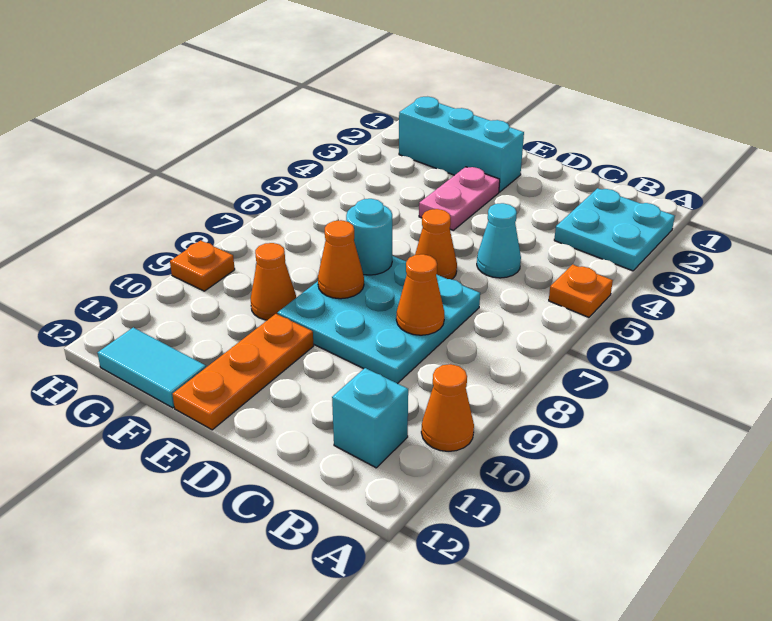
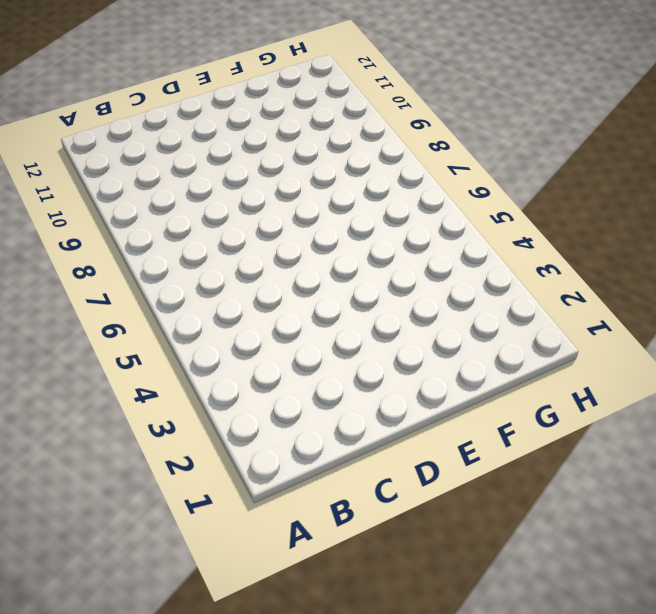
none -> cyan 2x2 plate [554,188,675,271]
none -> orange 1x1 plate [549,264,613,317]
none -> orange 1x1 cone [421,364,474,451]

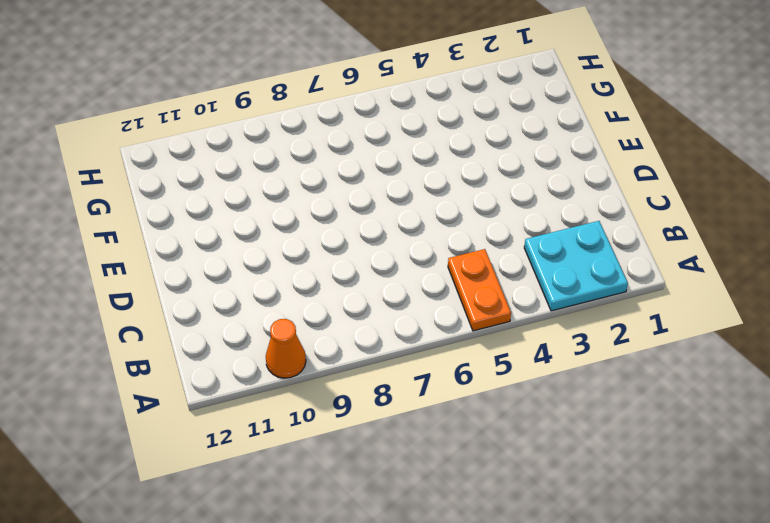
orange 1x2 plate [448,249,511,331] -> orange 1x1 plate [549,264,613,317]
none -> cyan 1x1 brick [332,368,408,468]
none -> cyan 1x1 cone [477,203,521,278]
none -> cyan 3x3 plate [277,256,480,384]

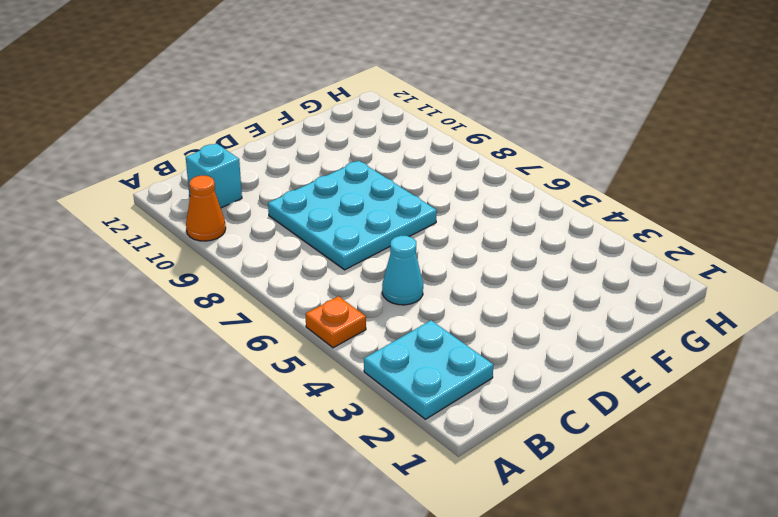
none -> orange 1x1 cone [415,209,457,279]
none -> cyan 1x3 brick [399,97,524,192]
none -> pink 1x2 plate [419,167,500,230]

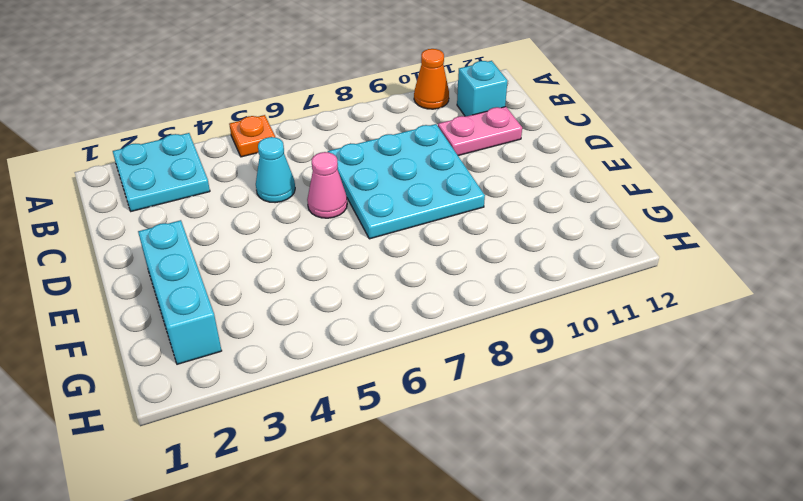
pink 1x2 plate [438,107,522,156] -> pink 1x2 plate moved to [419,167,500,230]
pink 1x1 cone [307,152,347,218] -> orange 1x1 cone [415,209,457,279]
none -> orange 1x3 plate [172,314,314,430]
none -> orange 1x1 cone [251,243,296,320]
none -> cyan 1x2 tile [98,327,206,408]

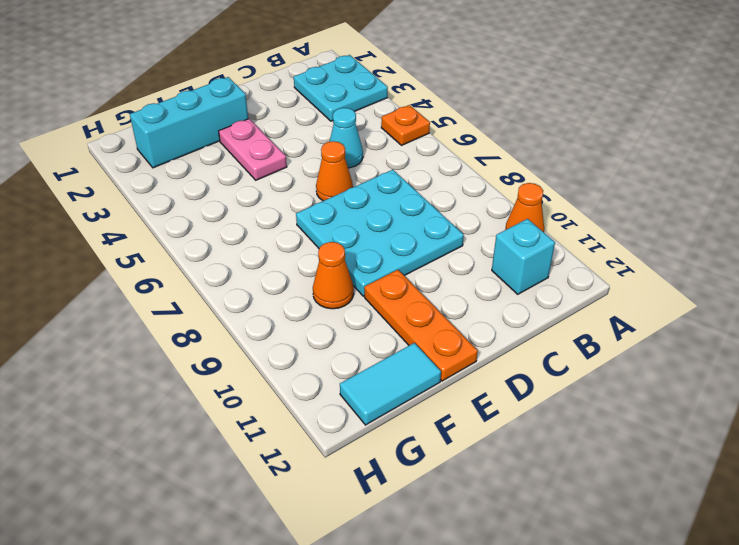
none -> orange 1x1 plate [170,240,235,291]
none -> orange 1x1 cone [396,254,444,335]
none -> cyan 1x1 round brick [346,199,392,275]

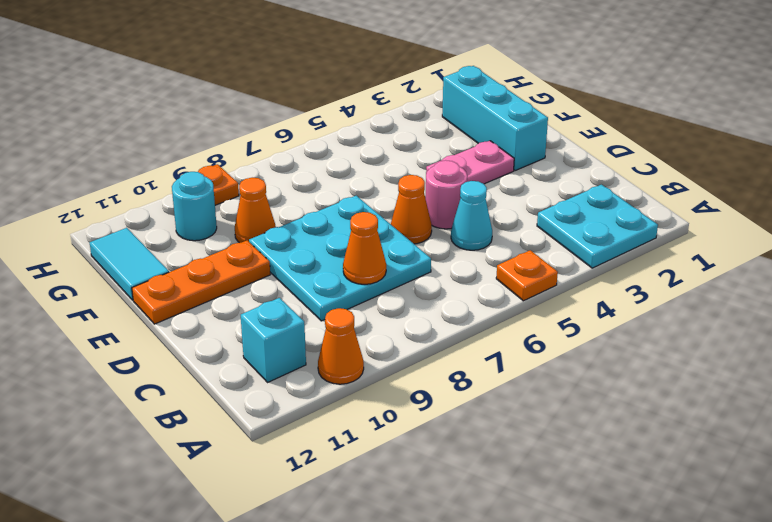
pink 1x1 round brick [426,160,467,229] -> none
cyan 1x1 round brick [172,172,217,241] -> cyan 1x1 round brick moved to [346,199,392,275]
none -> orange 1x1 cone [318,220,364,299]

